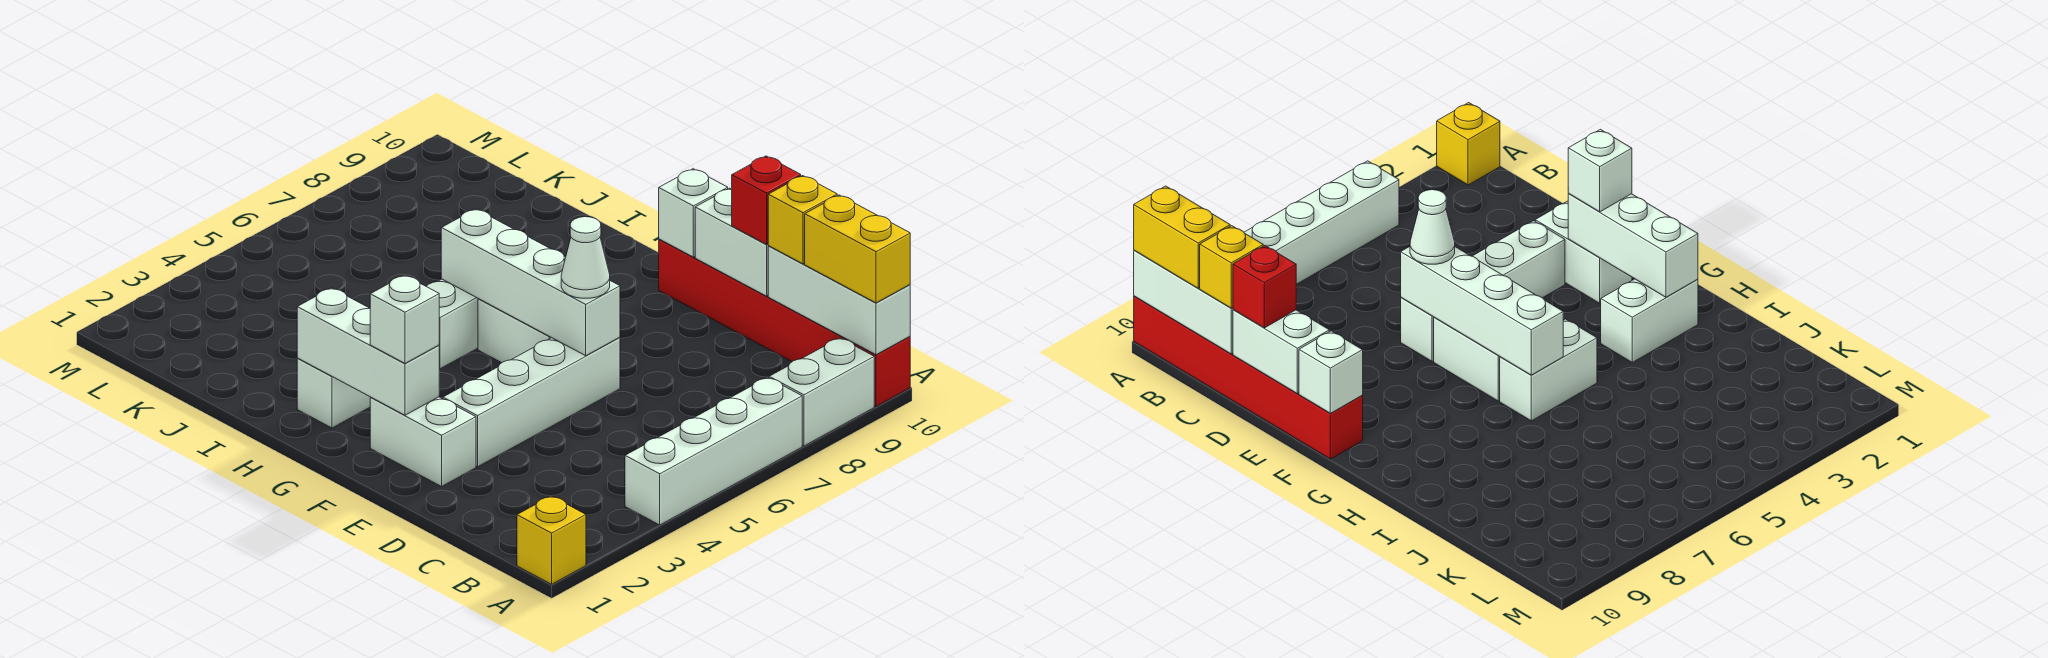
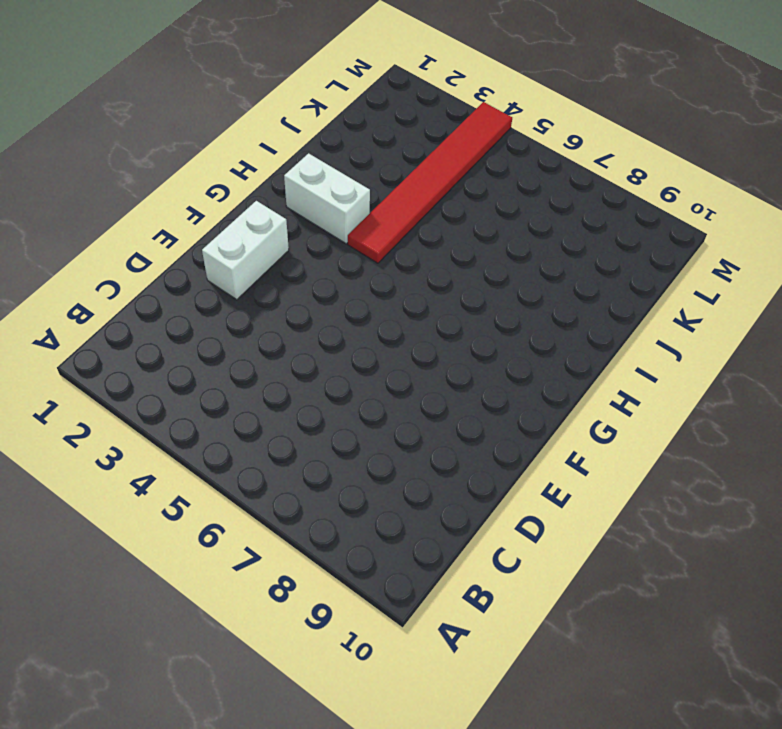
red 1x6 tile [348,102,512,263] -> none
none -> yellow 1x1 brick [517,496,586,584]
none -> white 1x4 brick [625,377,802,525]
none -> white 1x2 brick [769,338,874,446]

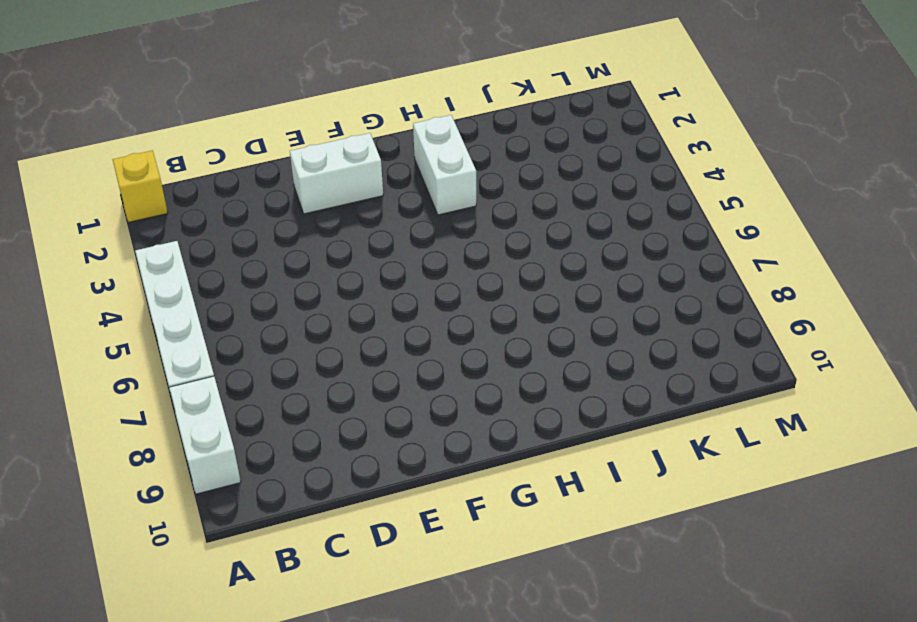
none -> red 1x6 brick [659,239,910,406]
none -> white 1x4 brick [443,337,620,467]
none -> white 1x2 brick [478,299,551,363]

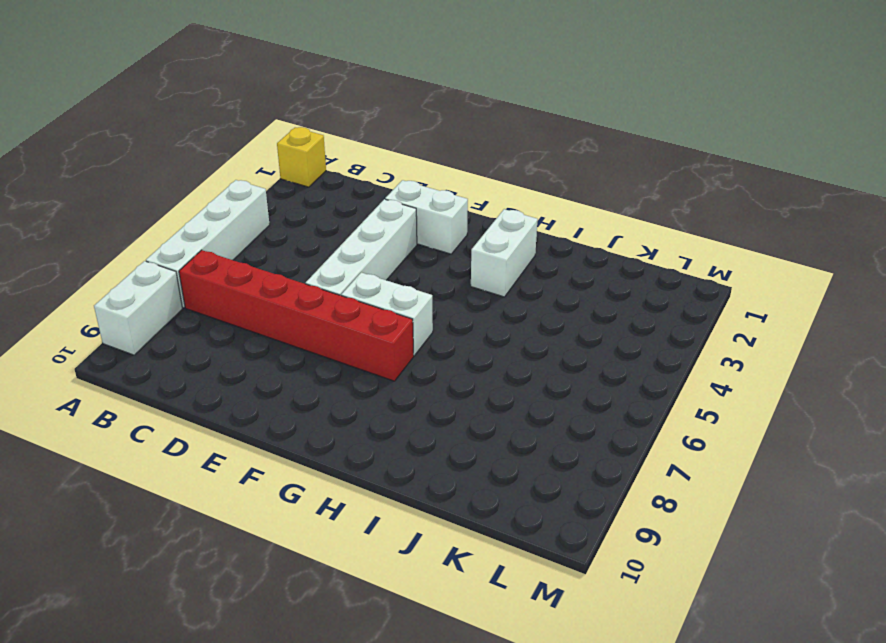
red 1x6 brick [179,250,414,381] -> red 1x6 brick moved to [659,239,910,406]
none -> white 1x2 brick [426,279,478,369]
none -> white 1x3 brick [768,246,910,355]
none -> white 1x2 brick [695,188,768,296]

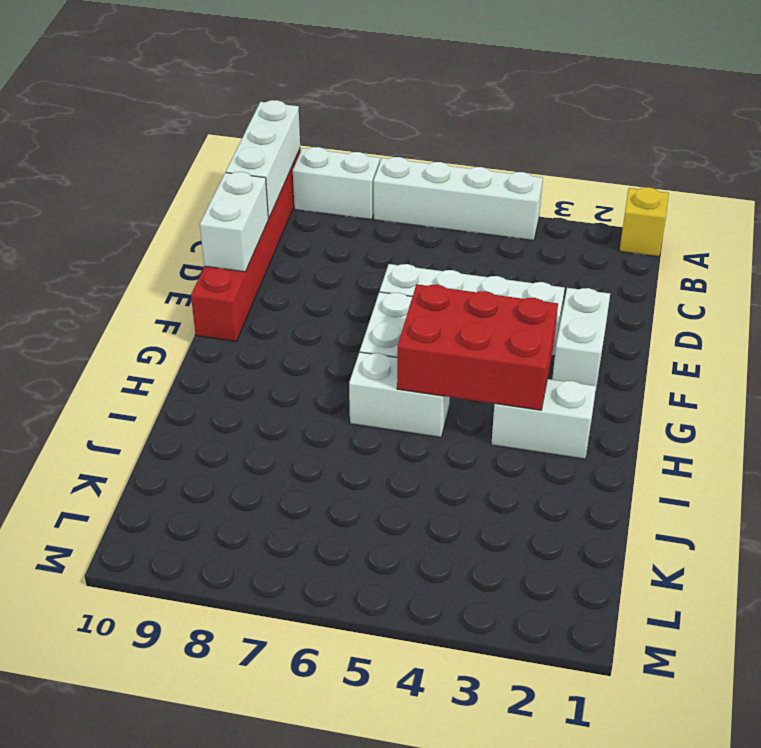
red 2x3 brick [397,284,558,410] -> none
none -> white 1x4 brick [441,209,620,356]
none -> white 1x3 brick [297,288,439,415]
none -> white 1x1 brick [659,169,728,257]

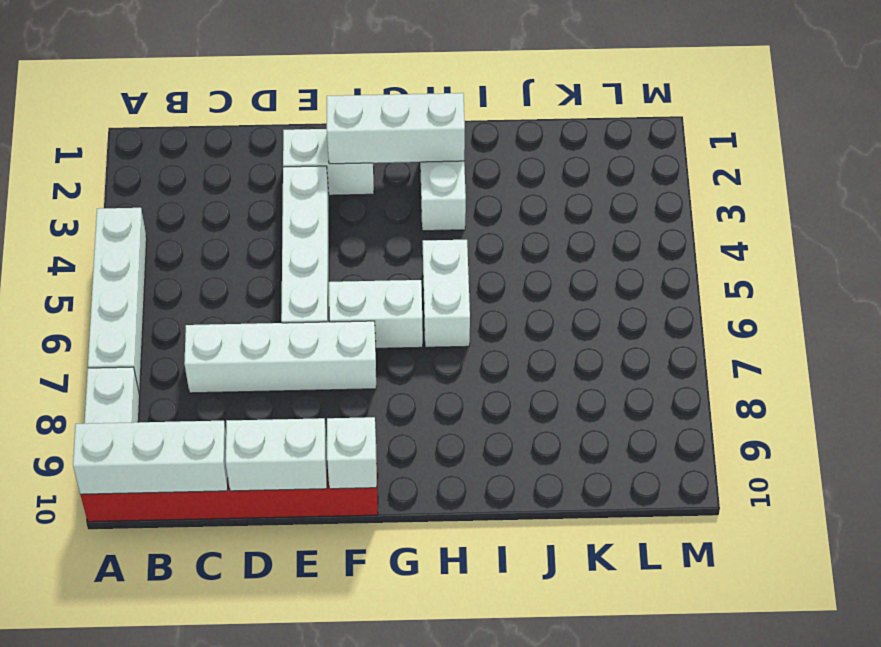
white 1x4 brick [184,321,376,393] -> white 1x4 brick moved to [441,209,620,356]
none -> yellow 1x1 brick [517,496,586,584]
none -> yellow 1x2 brick [805,195,910,303]
none -> yellow 1x1 brick [768,176,837,264]

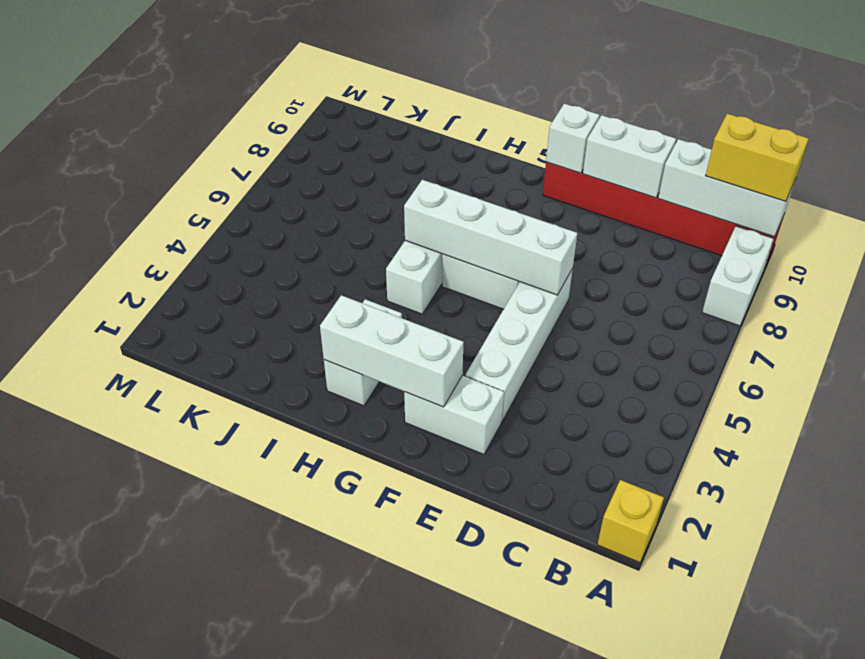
none -> white 1x4 brick [625,377,802,525]
none -> yellow 1x1 brick [768,176,837,264]
none -> red 1x1 brick [732,156,801,244]

